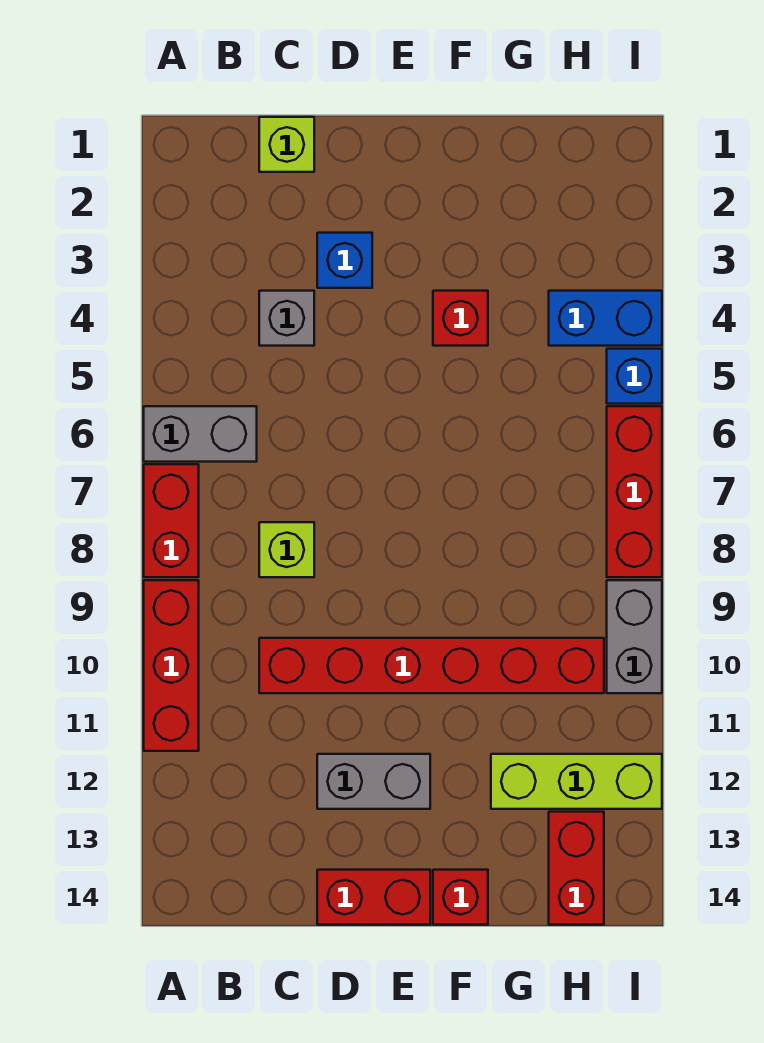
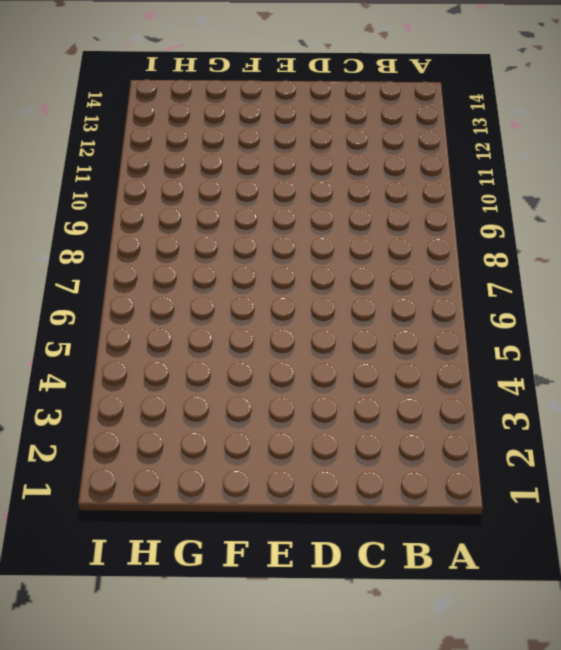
none -> grey 1x2 brick [144,406,257,462]
none -> red 1x2 brick [144,464,199,577]
none -> red 1x3 brick [144,580,199,751]

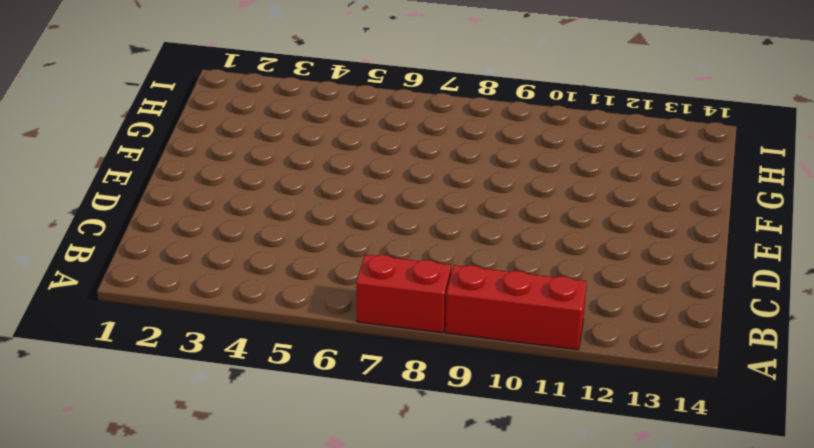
none -> grey 1x2 brick [144,406,257,462]
none -> lime 1x1 brick [259,117,314,172]
none -> grey 1x1 brick [259,291,314,346]

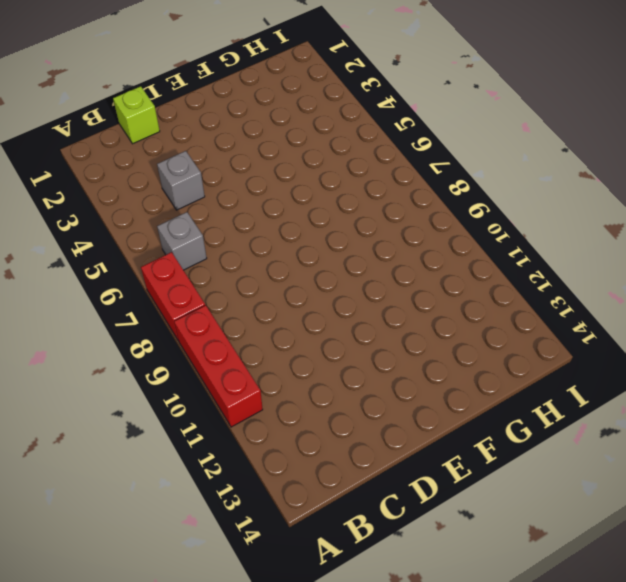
grey 1x1 brick [157,212,207,270] -> grey 1x2 brick [144,406,257,462]
none -> lime 1x1 brick [259,522,314,577]
none -> red 1x6 brick [259,638,604,693]
none -> blue 1x1 brick [317,233,372,288]

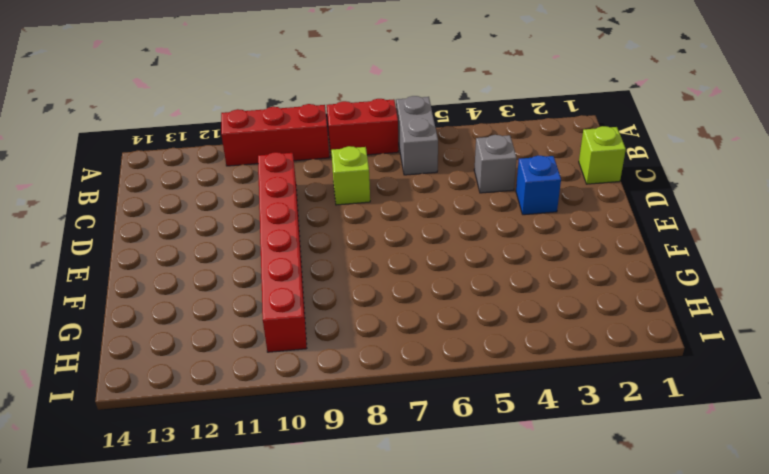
none -> grey 1x2 brick [317,754,430,809]
none -> red 1x2 brick [317,870,430,925]
none -> red 1x1 brick [433,291,488,346]

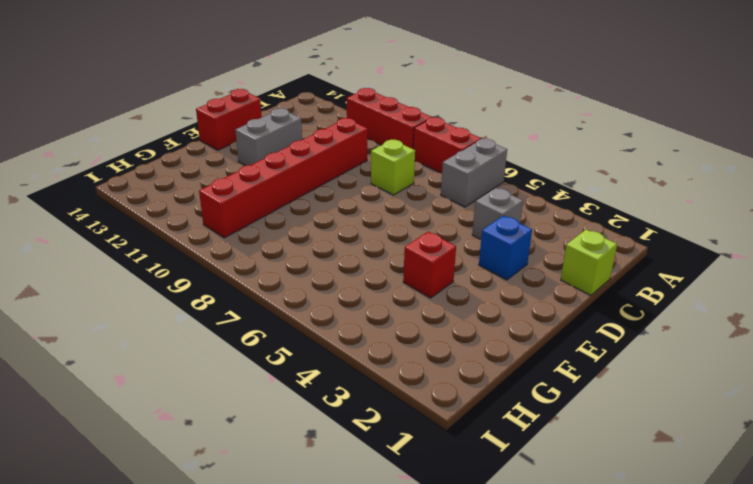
none -> red 1x1 brick [433,870,488,925]
none -> lime 1x3 brick [491,754,662,809]
none -> blue 1x2 brick [549,291,662,346]

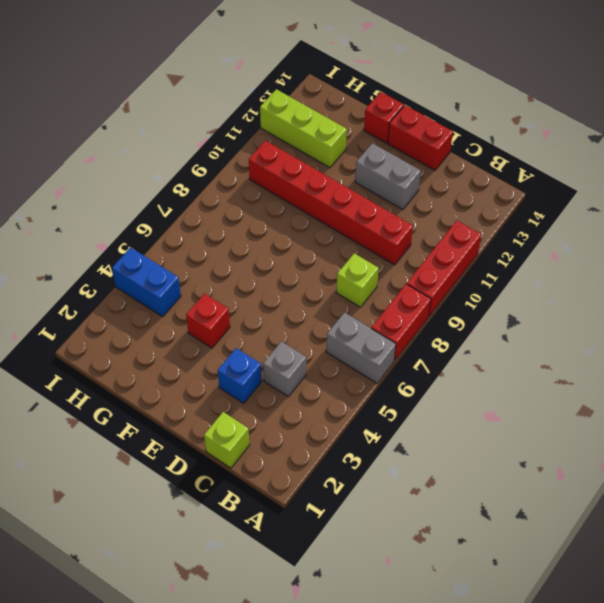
none -> red 1x2 brick [549,812,604,925]
none -> blue 1x1 brick [607,349,662,404]
none -> red 1x3 brick [607,406,662,577]

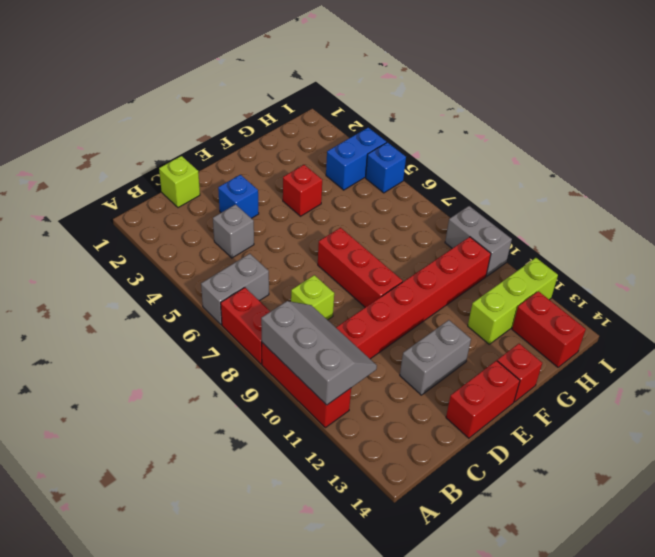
grey 2x3 slope [261,301,377,405] -> none
red 1x3 brick [318,228,403,307] -> red 1x3 brick moved to [607,406,662,577]

